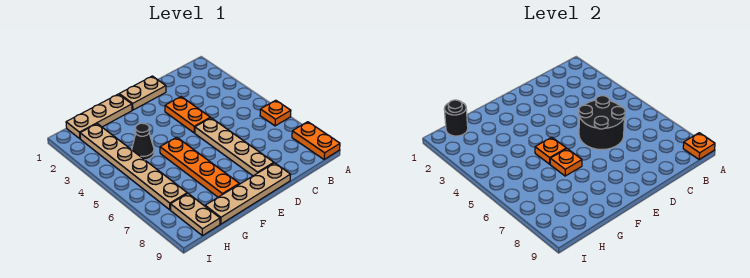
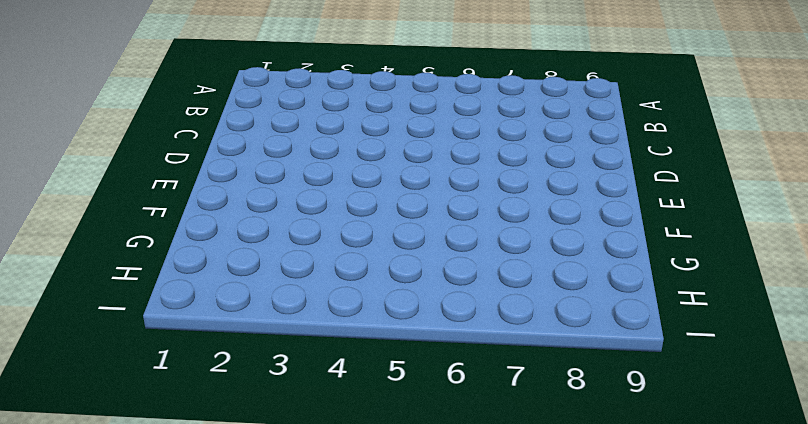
none -> orange 1x1 plate [260,100,291,126]
none -> orange 1x2 plate [292,122,340,159]
none -> tan 1x2 plate [119,76,166,110]

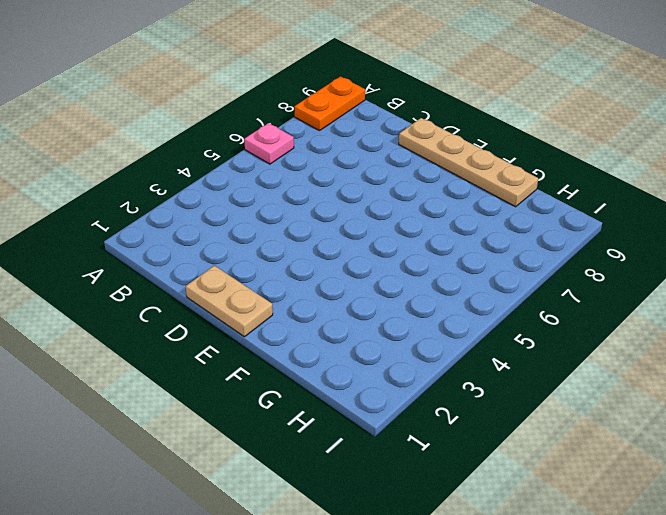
pink 1x1 plate [244,123,294,164] -> orange 1x1 plate [260,100,291,126]
none -> orange 1x2 plate [165,97,210,133]
none -> tan 1x4 plate [195,118,274,176]
none -> tan 1x3 plate [66,94,132,139]

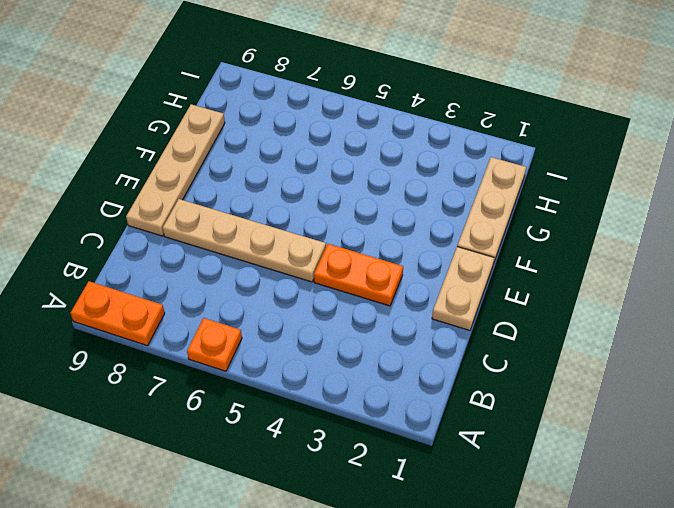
none -> orange 1x4 plate [160,137,239,197]
none -> black 1x1 cone [132,123,154,160]
none -> tan 1x6 plate [80,124,187,210]

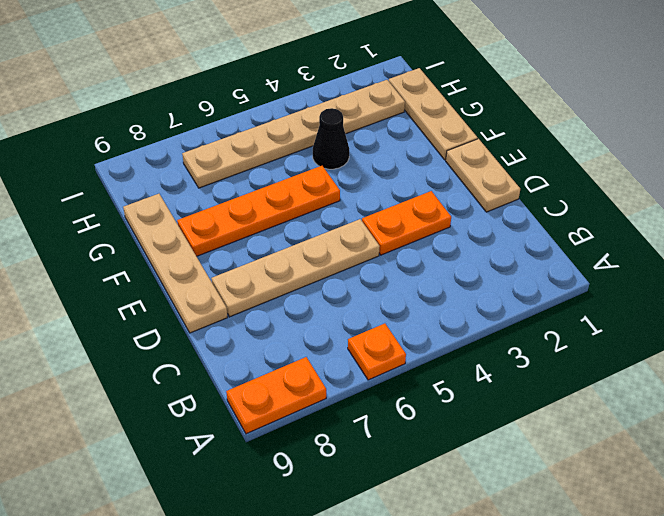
none -> tan 1x2 plate [171,193,220,236]
none -> orange 1x1 plate [683,133,715,159]
none -> black 2x2 round brick [579,96,625,150]

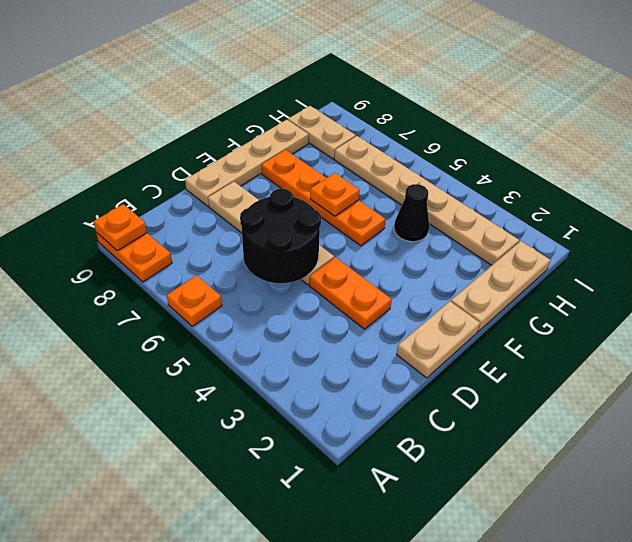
none -> orange 1x1 plate [535,137,566,164]
none -> black 1x1 round brick [444,100,468,136]

